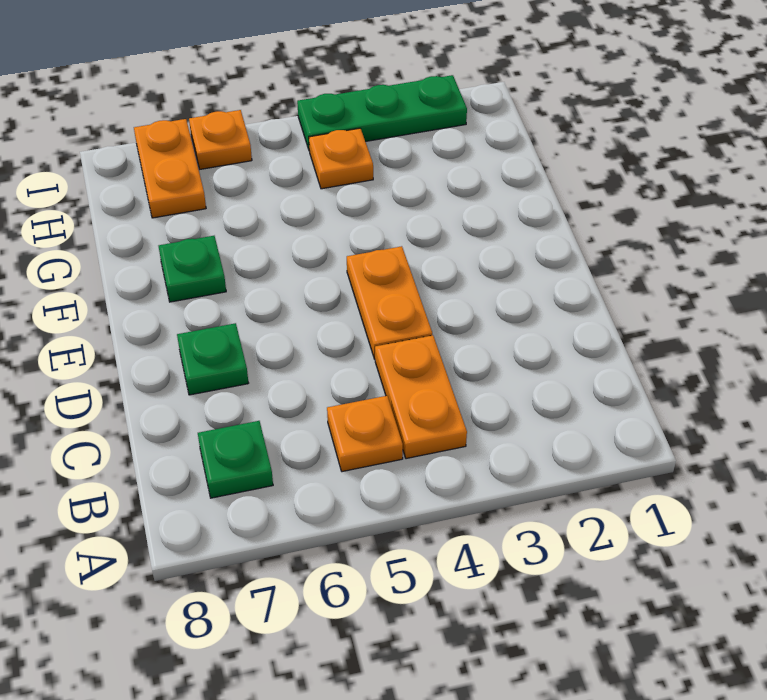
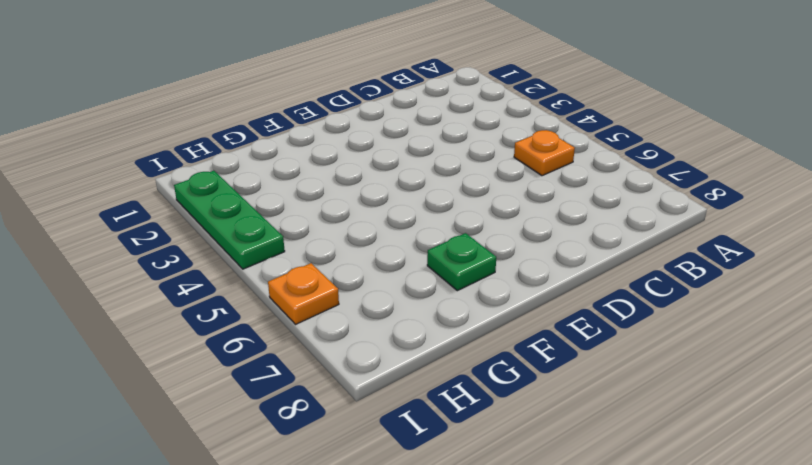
none -> orange 1x2 plate [375,335,467,459]
none -> green 1x1 plate [198,421,273,498]

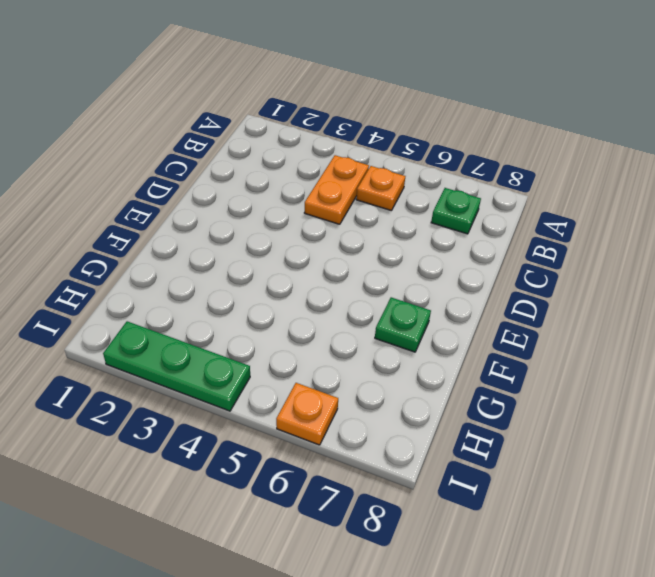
none -> orange 1x2 plate [347,246,432,359]
none -> green 1x1 plate [177,323,248,395]

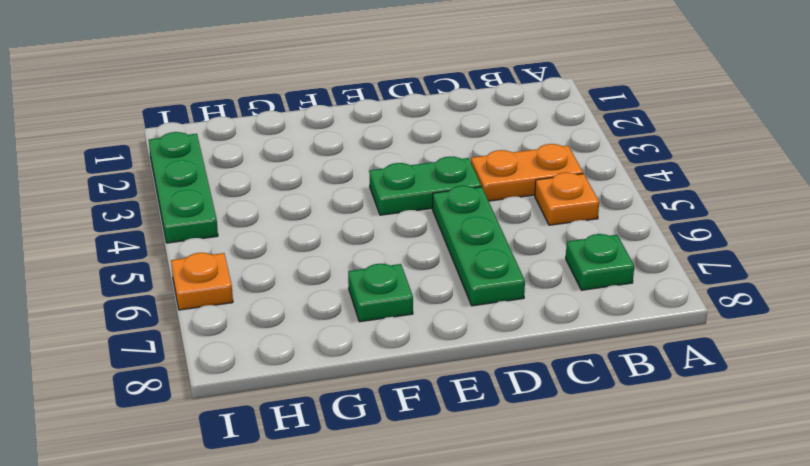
green 1x2 plate [369,157,481,215] -> orange 1x2 plate [347,246,432,359]
green 1x3 plate [432,186,525,306] -> green 1x1 plate [177,323,248,395]
none -> orange 1x1 plate [309,128,373,189]
none -> orange 1x2 plate [134,119,206,218]

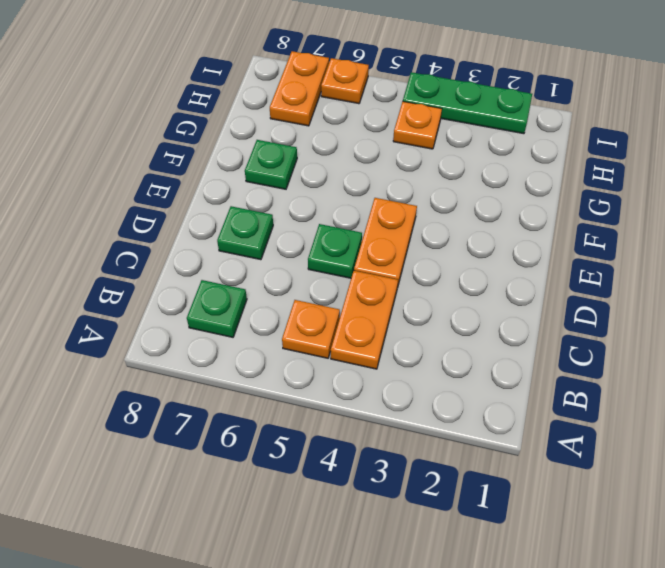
green 1x1 plate [308,224,362,278] -> none

